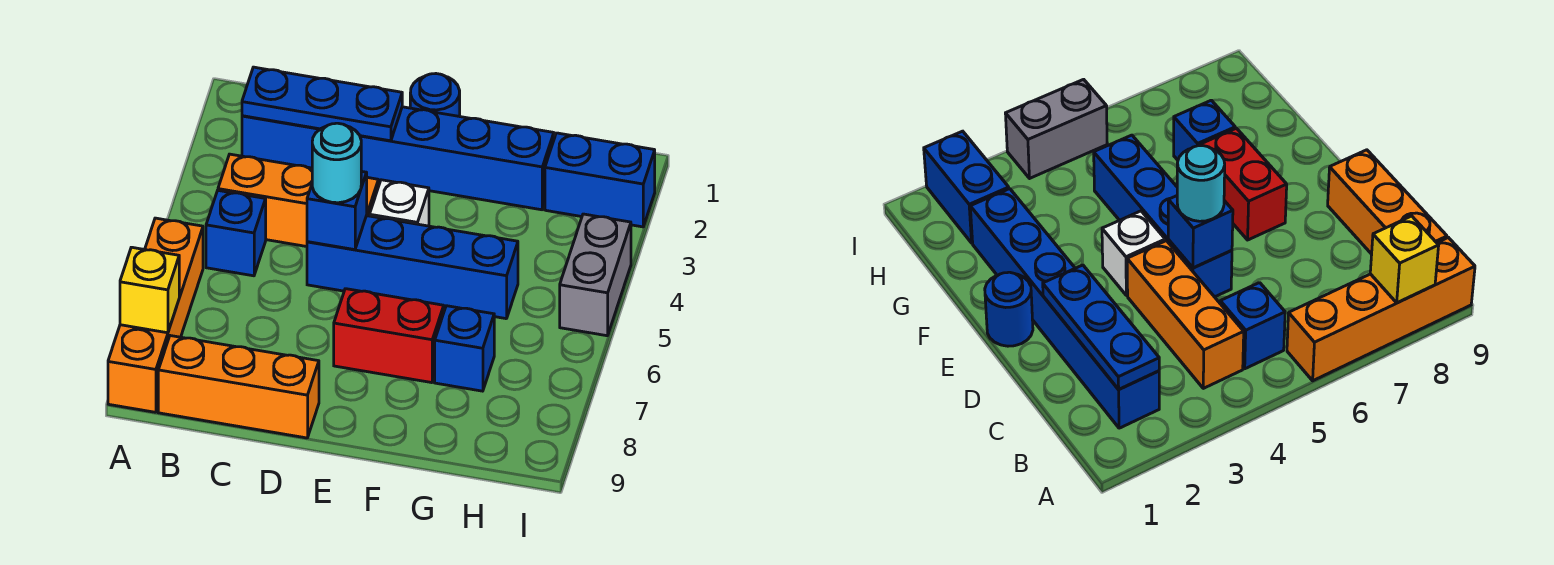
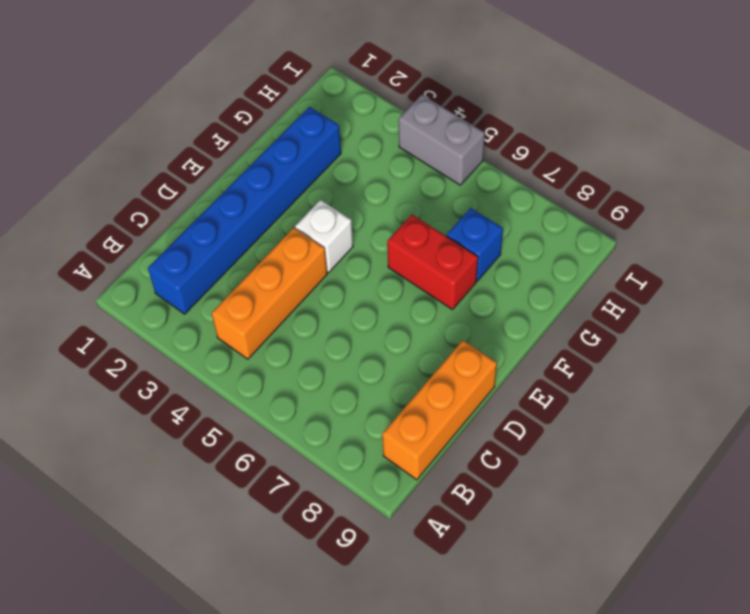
red 1x2 brick [387,215,478,310] -> red 1x2 brick turned to [334,289,444,383]
none -> orange 1x4 brick [108,218,203,412]
none -> blue 1x1 brick [206,191,266,276]
none -> blue 1x4 brick [307,216,518,319]

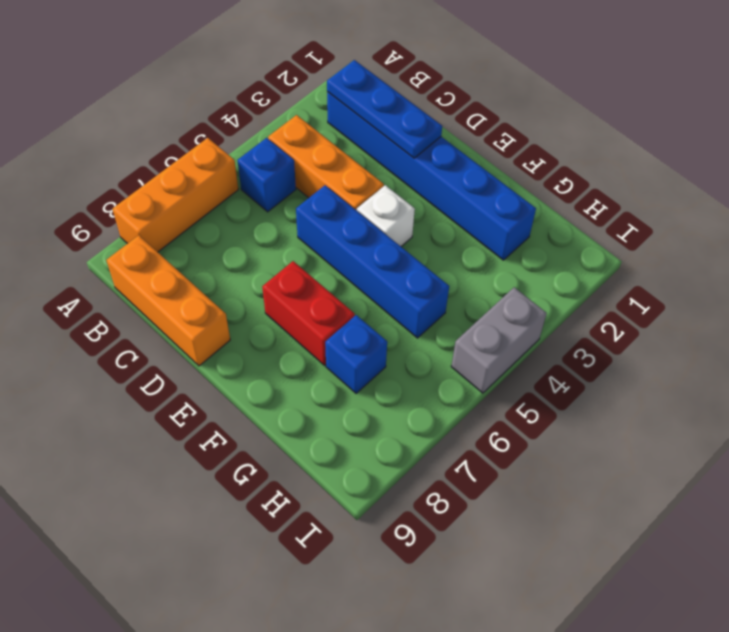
orange 1x3 brick [113,138,238,252] -> orange 1x4 brick [108,218,203,412]
none -> blue 1x1 round brick [410,74,460,116]
none -> blue 1x2 brick [545,133,655,227]
none -> yellow 1x1 brick [120,247,179,333]

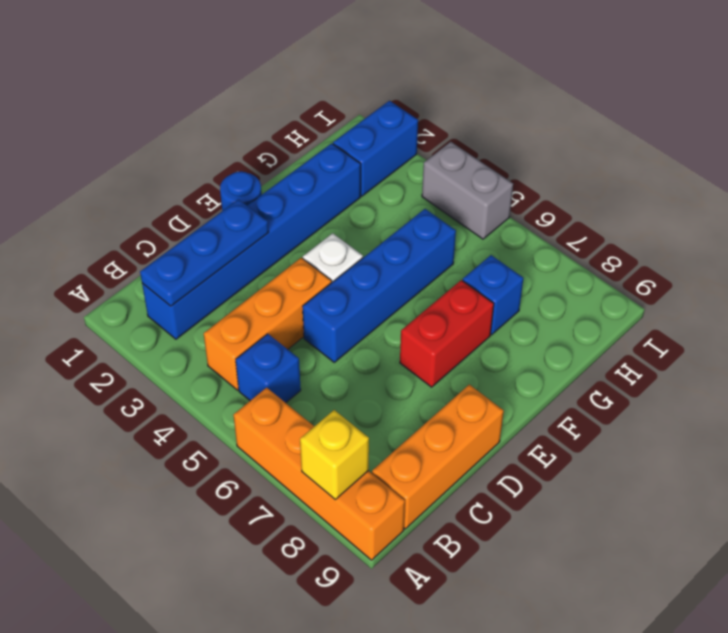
none -> blue 1x1 brick [307,171,367,250]
none -> cyan 1x1 round brick [312,123,361,203]

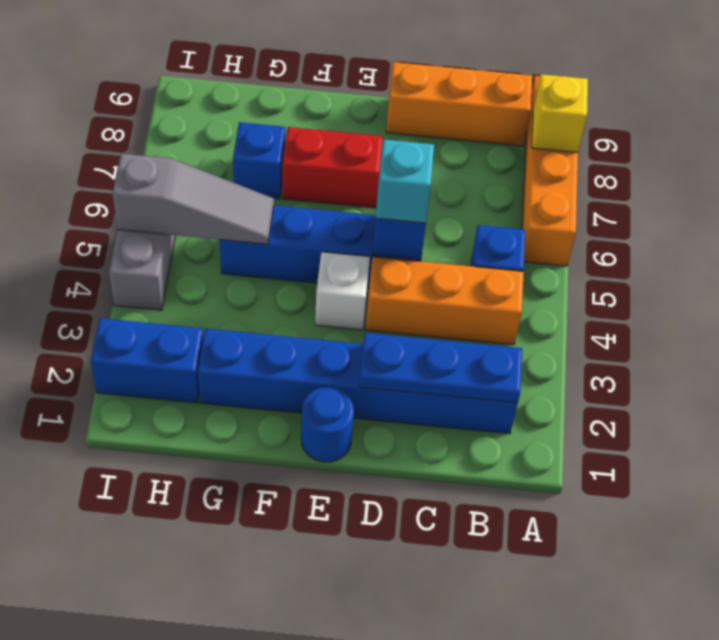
cyan 1x1 brick [376,139,434,223] -> cyan 1x1 round brick [312,123,361,203]
grey 1x3 slope [112,154,274,244] -> none

